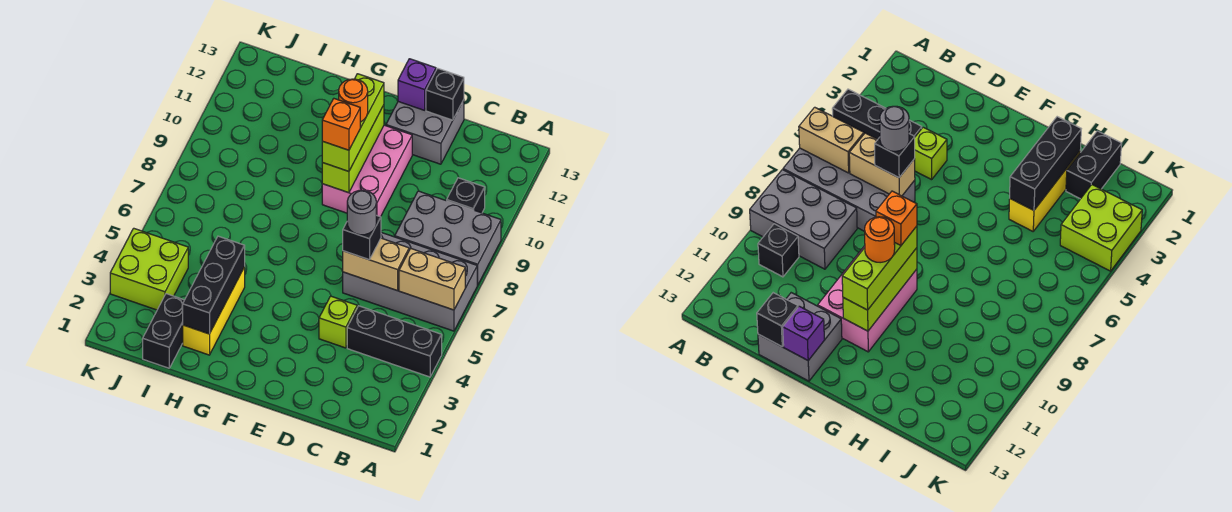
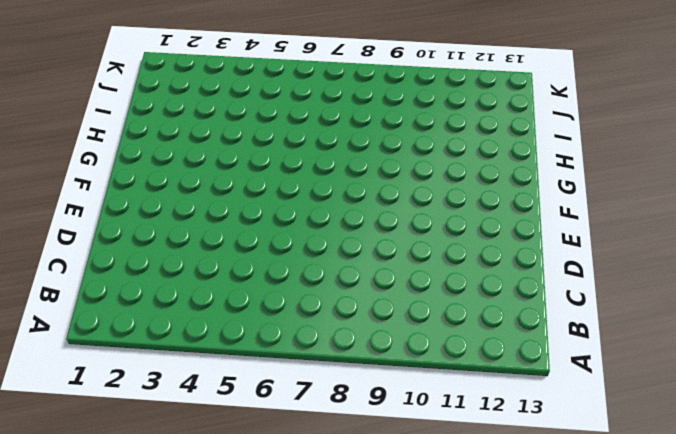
none -> black 1x3 brick [347,306,442,377]
none -> grey 2x4 brick [343,232,477,331]
none -> grey 2x3 brick [395,191,501,285]

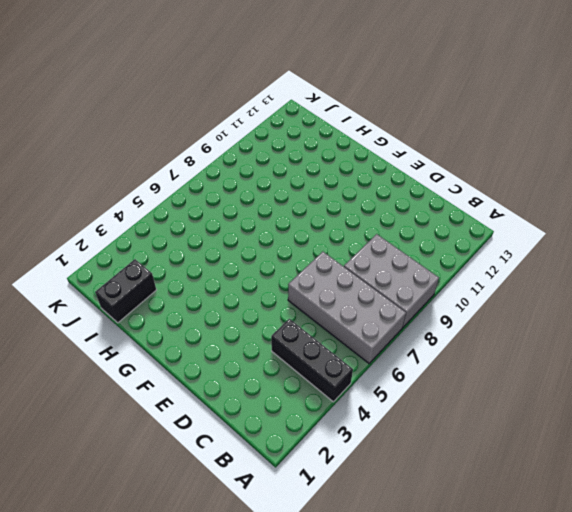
none -> black 1x1 brick [447,178,485,213]
none -> lime 1x1 brick [319,296,357,348]
none -> grey 2x2 brick [386,100,464,164]

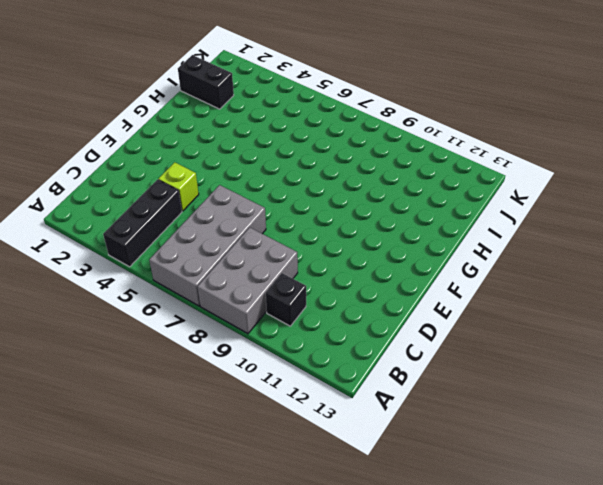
none -> grey 2x2 brick [386,100,464,164]
none -> pink 2x3 brick [322,125,412,217]
none -> yellow 1x3 brick [183,267,245,355]

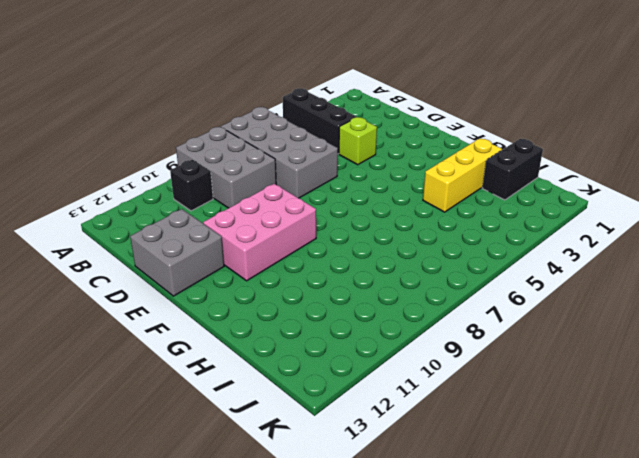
none -> lime 2x2 brick [110,228,188,310]
none -> tan 1x2 brick [399,248,465,310]
none -> tan 1x2 brick [343,238,409,291]

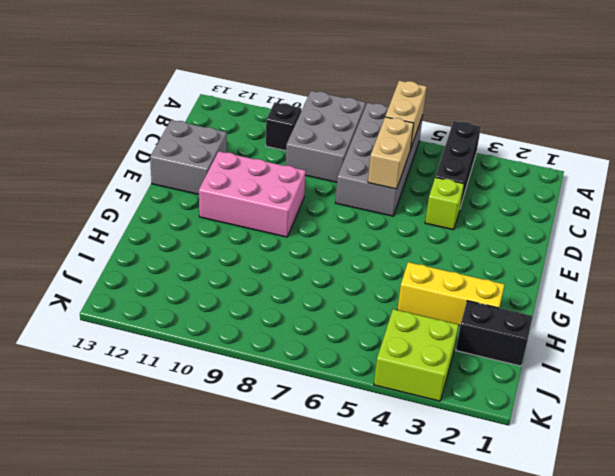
none -> black 1x1 brick [426,68,464,120]
none -> purple 1x1 brick [398,59,436,110]
none -> lime 1x3 brick [322,105,384,193]

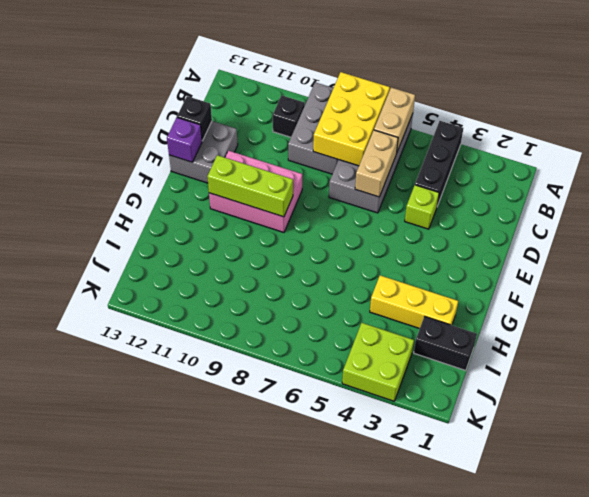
yellow 2x3 brick [313,72,390,166] -> none
none -> black 1x3 brick [183,236,245,334]
none -> black 1x1 brick [343,215,381,260]
none -> lime 1x3 brick [322,74,384,171]

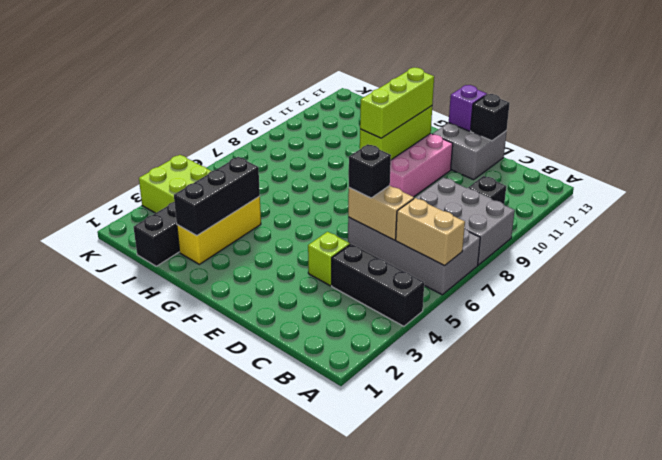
none -> grey 1x1 round brick [347,190,376,235]
none -> orange 1x1 brick [322,99,360,150]
none -> orange 1x1 round brick [339,79,368,122]

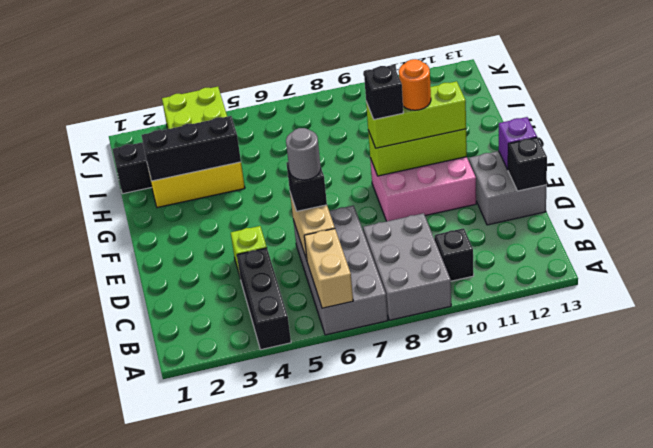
black 1x1 brick [364,65,403,120] -> orange 1x1 brick [322,99,360,150]

